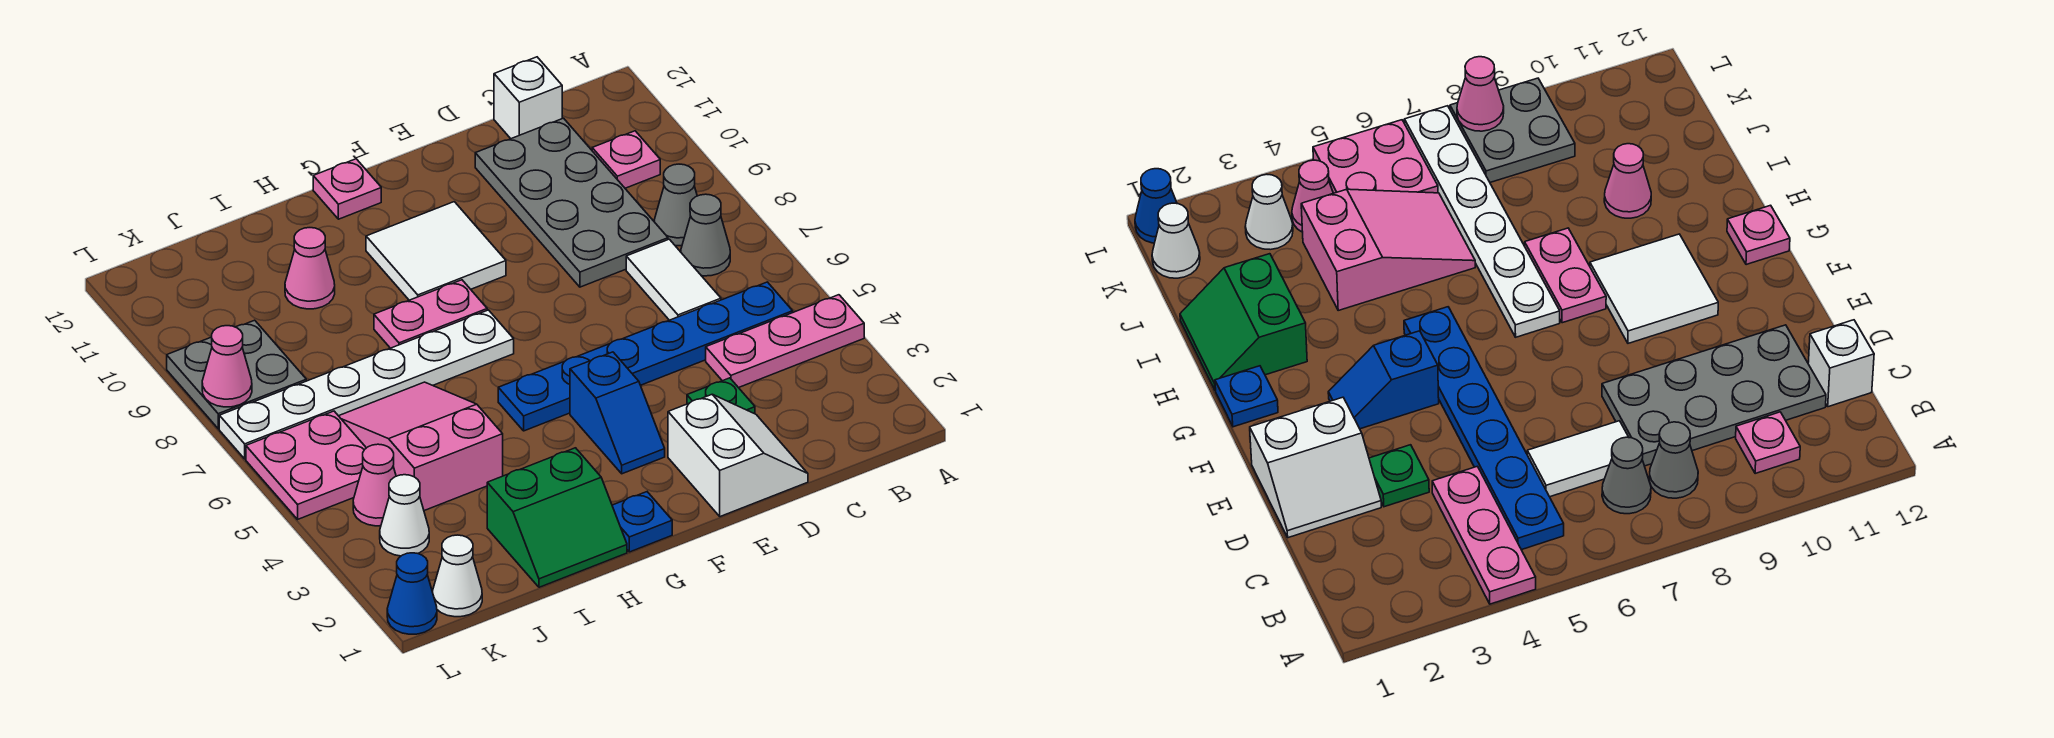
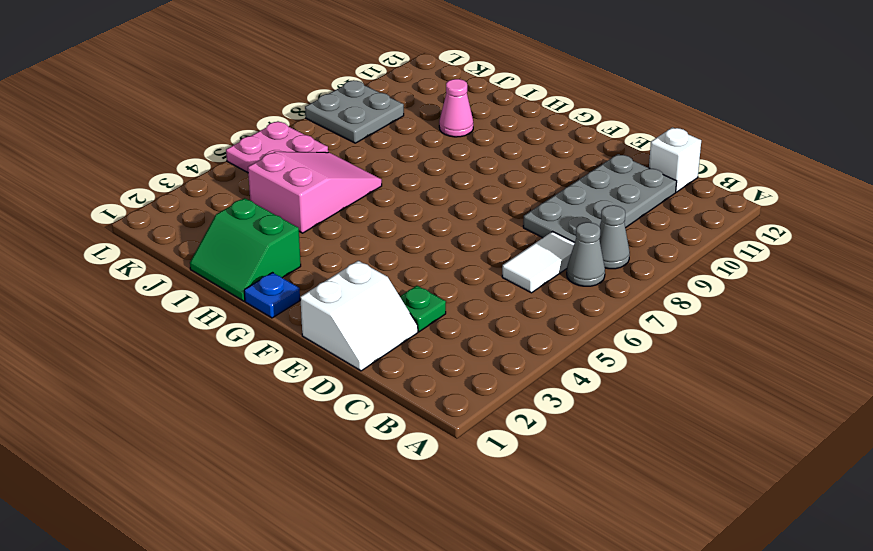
none -> pink 1x3 plate [706,295,864,388]
none -> blue 1x6 plate [498,282,793,431]
none -> pink 1x1 plate [592,131,660,188]

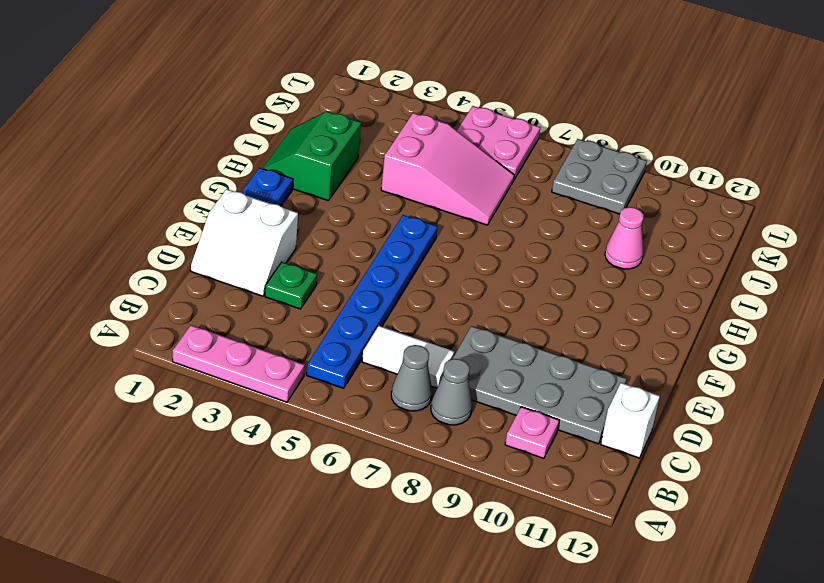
pink 1x3 plate [173,325,305,402] -> pink 1x3 plate turned to [706,295,864,388]
none -> blue 1x2 slope [570,352,665,474]
none -> white 2x2 tile [366,202,506,300]
none -> white 1x6 plate [219,310,514,459]

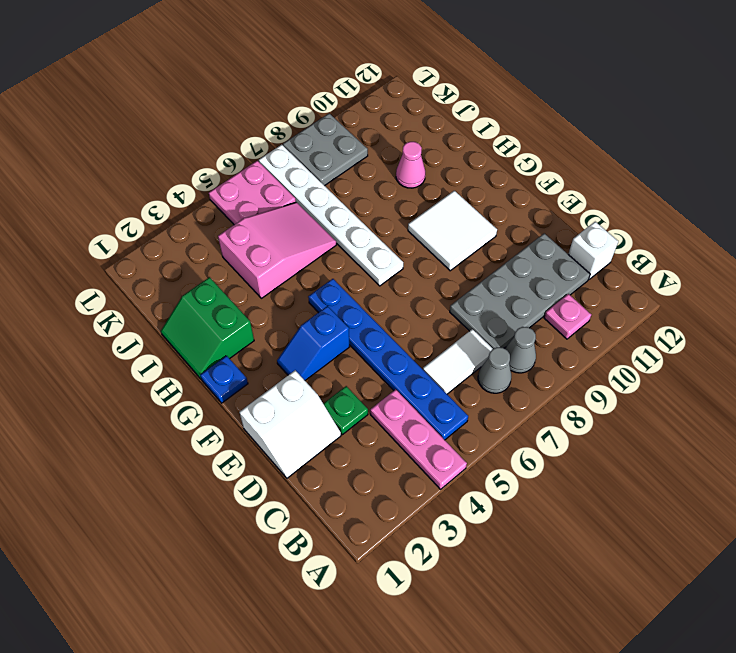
none -> pink 1x2 plate [374,280,487,348]
none -> pink 1x1 plate [313,159,381,219]
none -> white 1x1 cone [433,535,482,617]

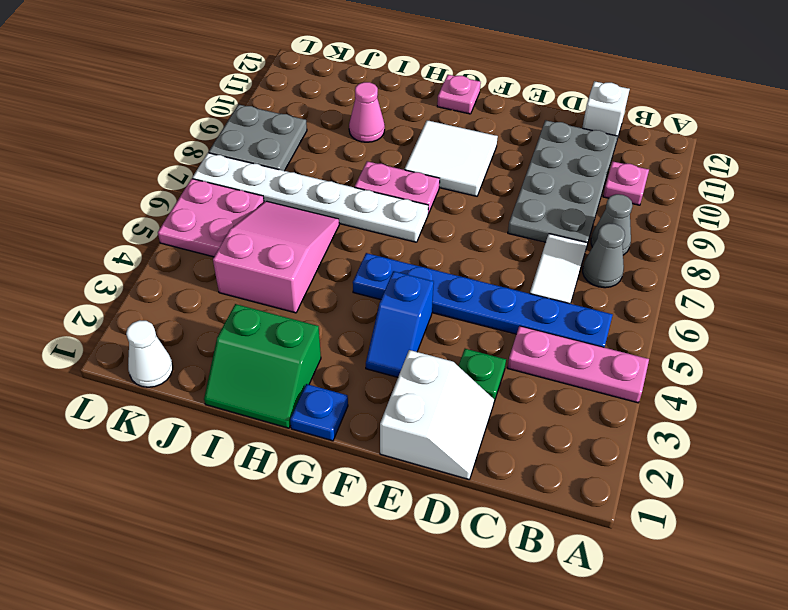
none -> white 1x1 cone [380,475,429,556]
none -> pink 1x1 cone [353,444,396,526]
none -> blue 1x1 cone [387,553,437,634]

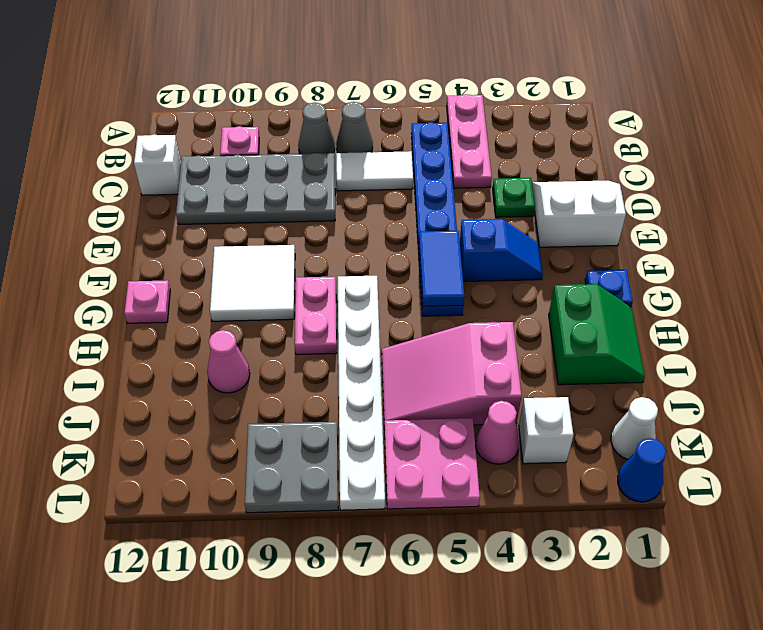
blue 1x2 tile [419,231,464,306] -> none
white 1x1 brick [519,397,573,464] -> white 1x1 cone [380,475,429,556]
none -> pink 1x1 cone [202,326,252,407]

